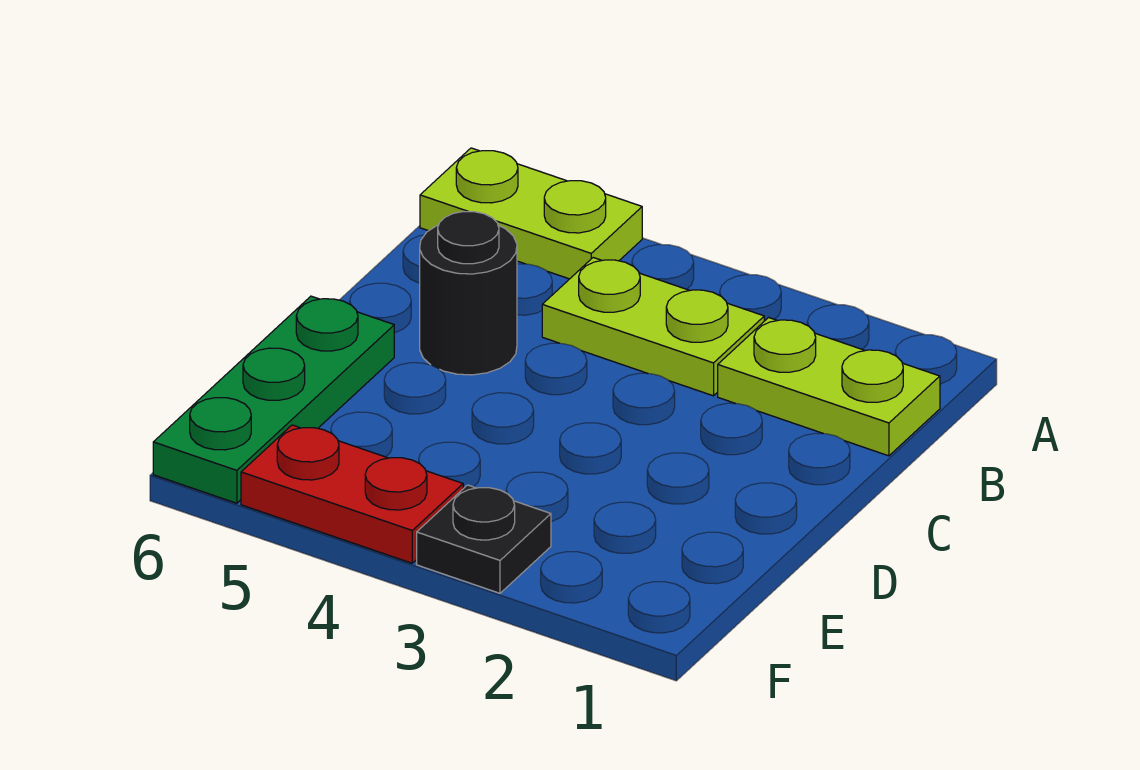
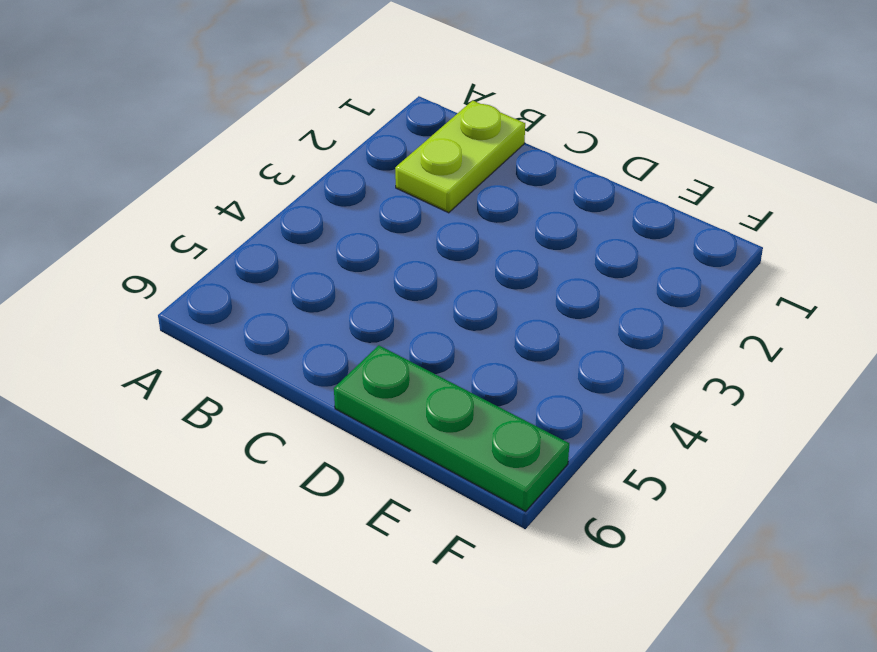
none -> lime 1x2 plate [420,148,642,279]
none -> lime 1x2 plate [542,258,764,396]

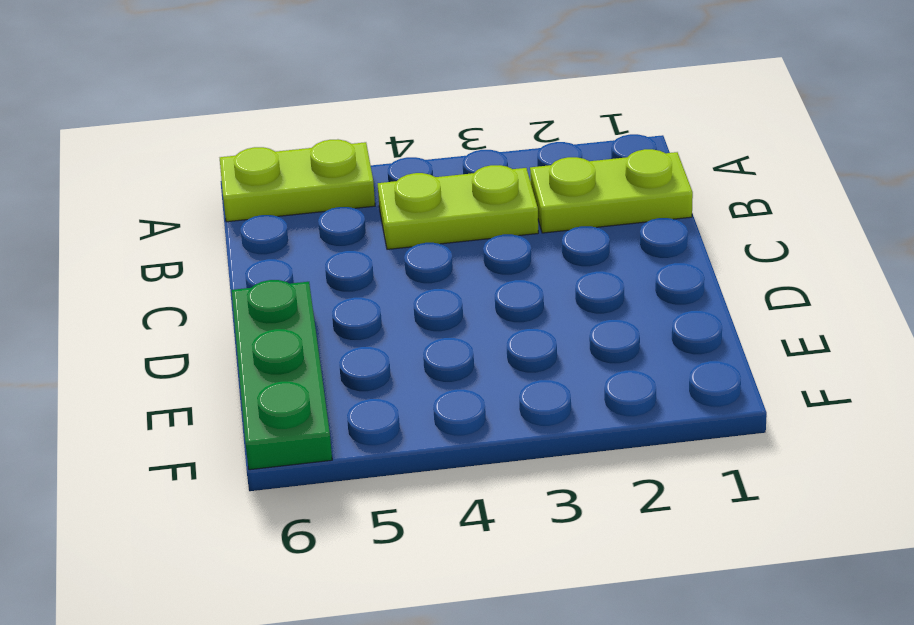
none -> black 1x1 round brick [420,212,517,375]
none -> black 1x1 plate [417,485,551,593]

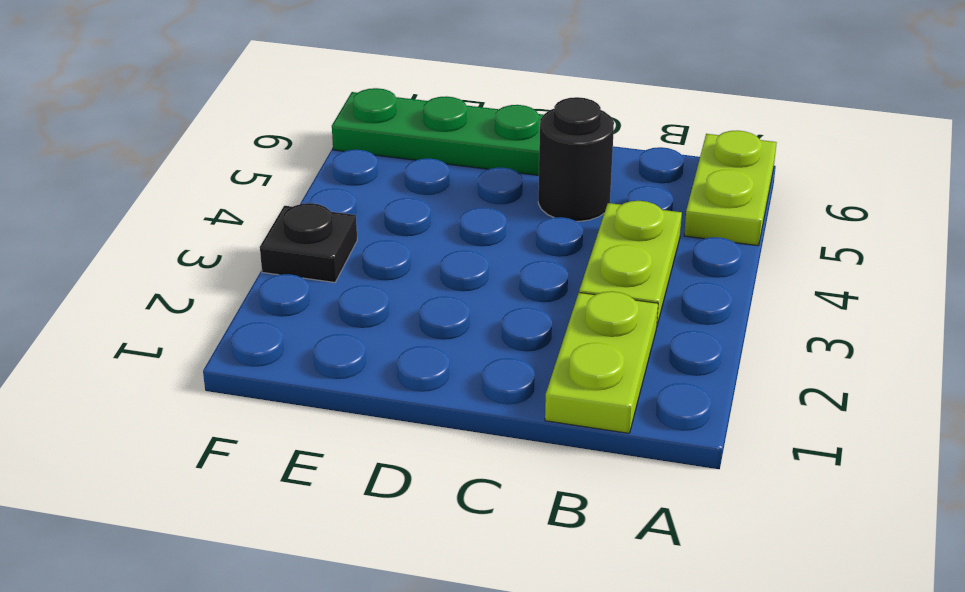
none -> red 1x2 plate [241,425,463,563]

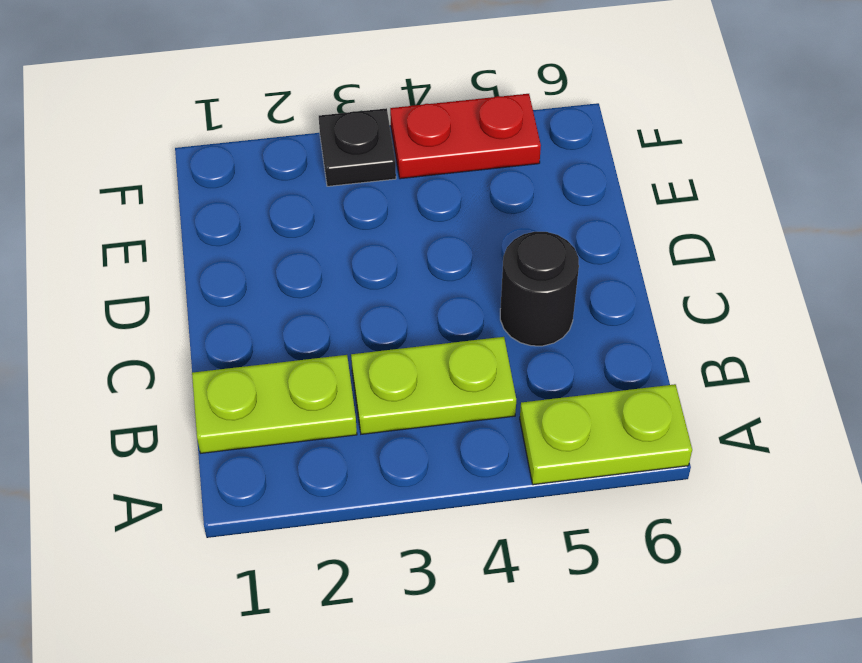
none -> green 1x3 plate [153,296,394,503]

